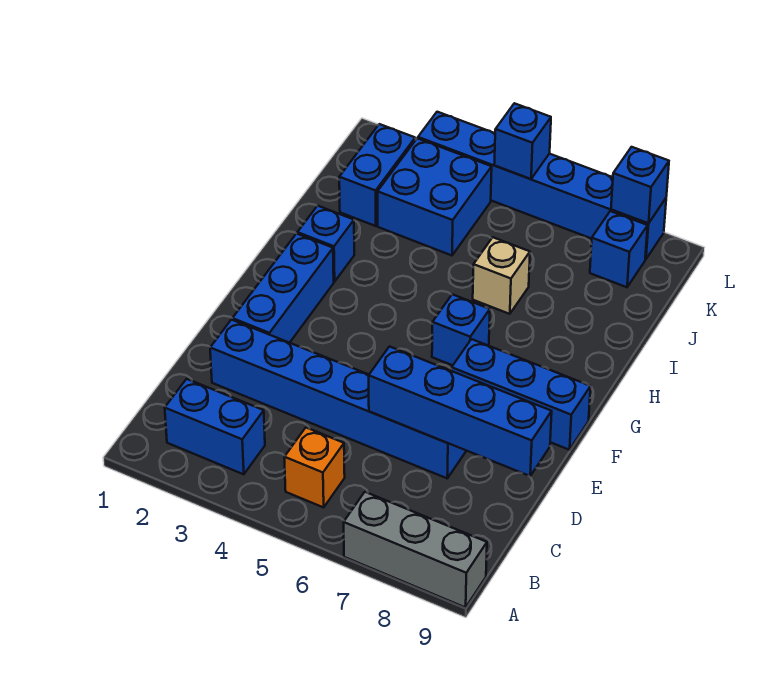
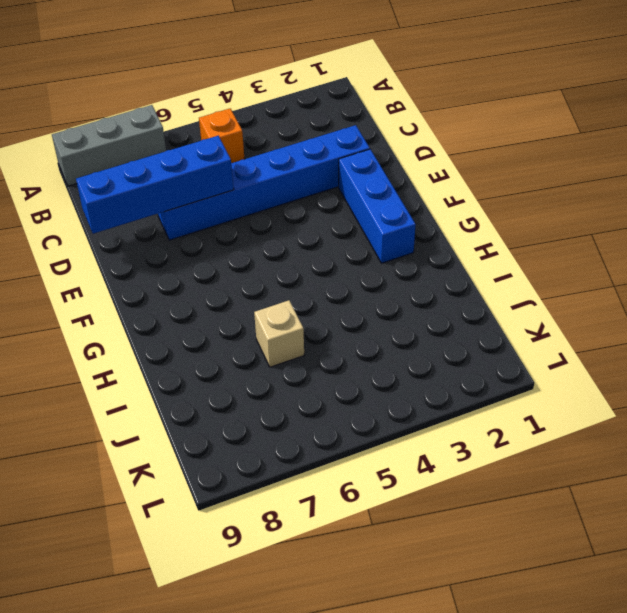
none -> blue 1x2 brick [165,379,265,474]
none -> blue 1x3 brick [452,339,591,450]
none -> blue 1x1 brick [432,294,490,365]

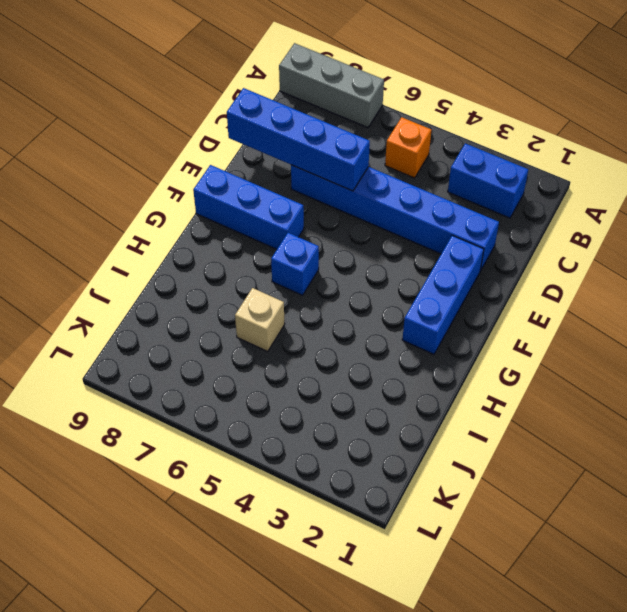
none -> blue 1x1 brick [297,206,354,282]
none -> blue 1x2 brick [339,124,415,226]
none -> blue 2x2 brick [378,138,492,255]

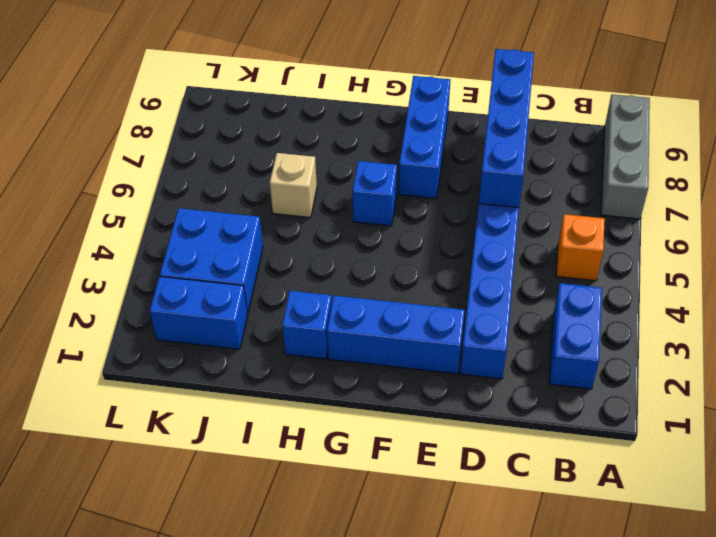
none -> blue 1x1 brick [590,211,648,287]
none -> blue 1x6 brick [418,112,666,259]
none -> blue 1x1 brick [494,103,551,179]

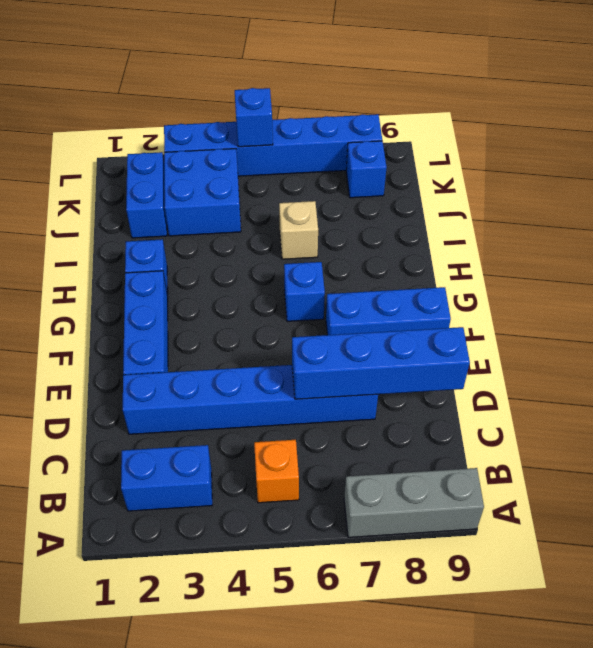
none -> blue 1x1 brick [611,147,669,223]

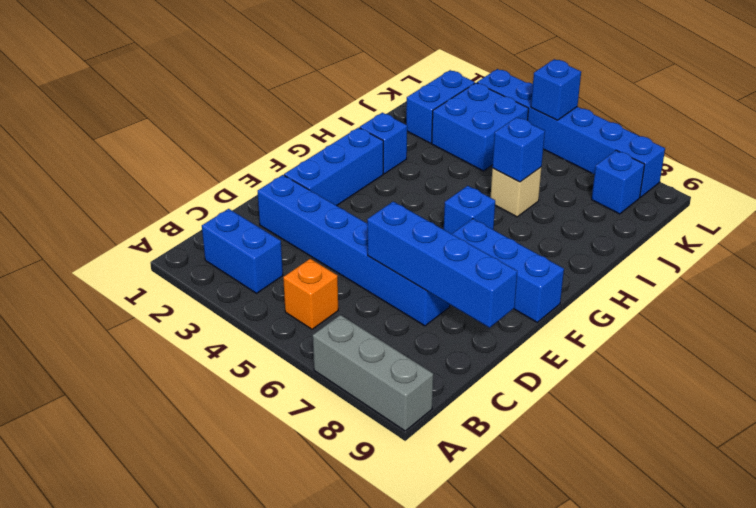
blue 1x1 brick [492,117,545,182] -> blue 1x1 brick moved to [611,147,669,223]

